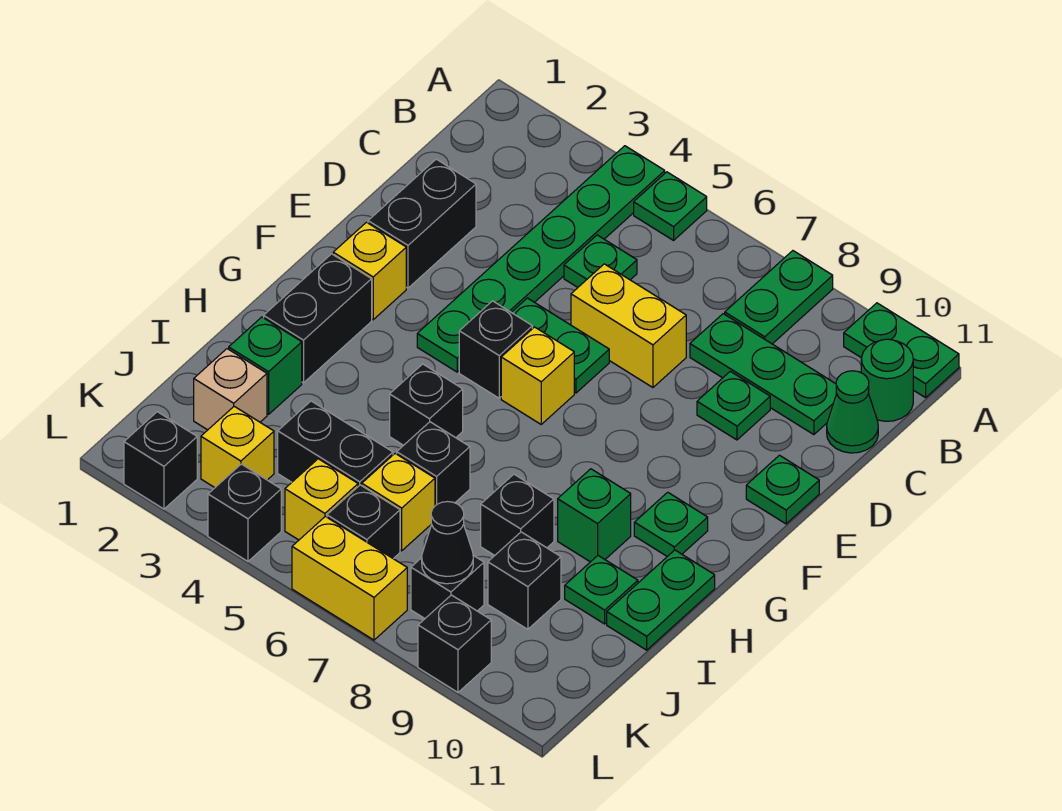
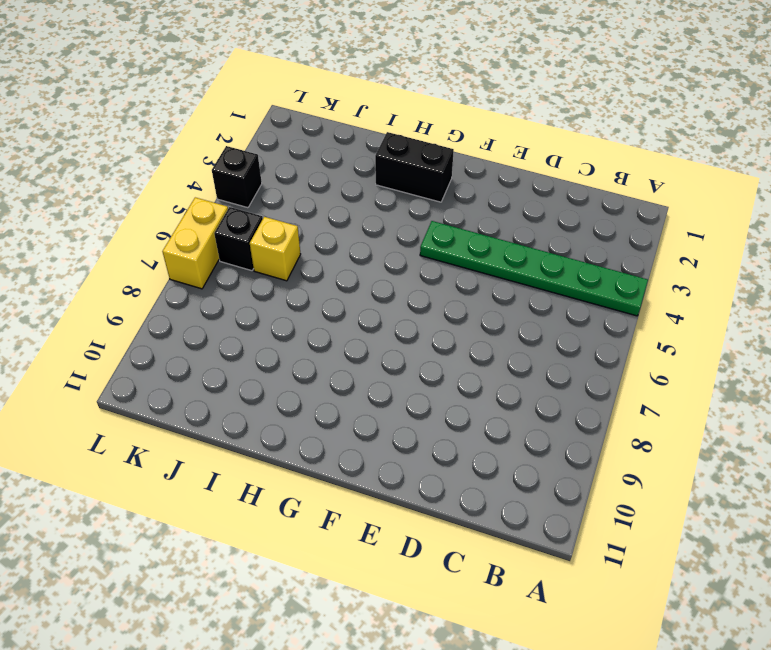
none -> green 1x1 plate [634,172,707,240]
none -> green 1x2 plate [725,251,833,344]
none -> green 1x2 plate [844,303,959,398]
none -> green 1x1 round brick [861,339,913,421]

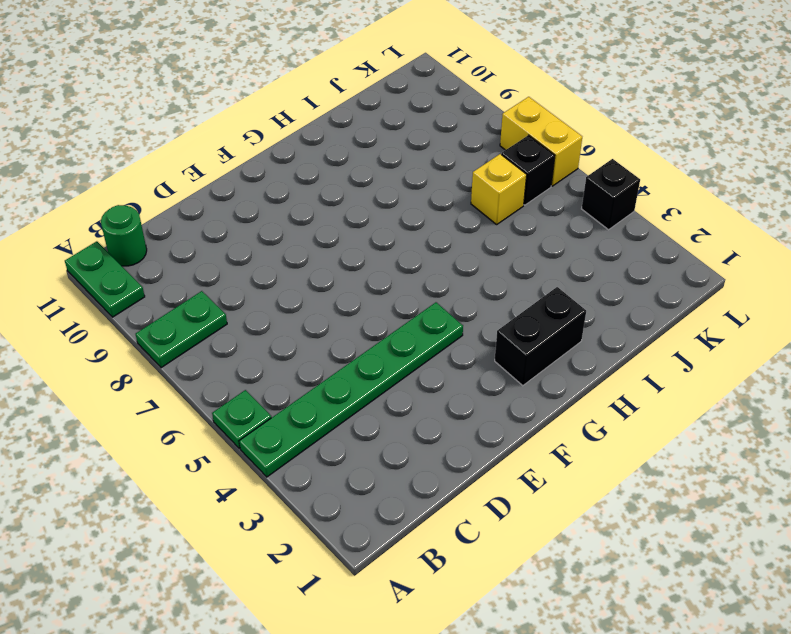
none -> green 1x1 plate [564,235,637,287]
none -> green 1x3 plate [690,314,837,435]
none -> green 1x1 cone [827,371,878,453]
none -> black 1x2 brick [368,159,476,288]

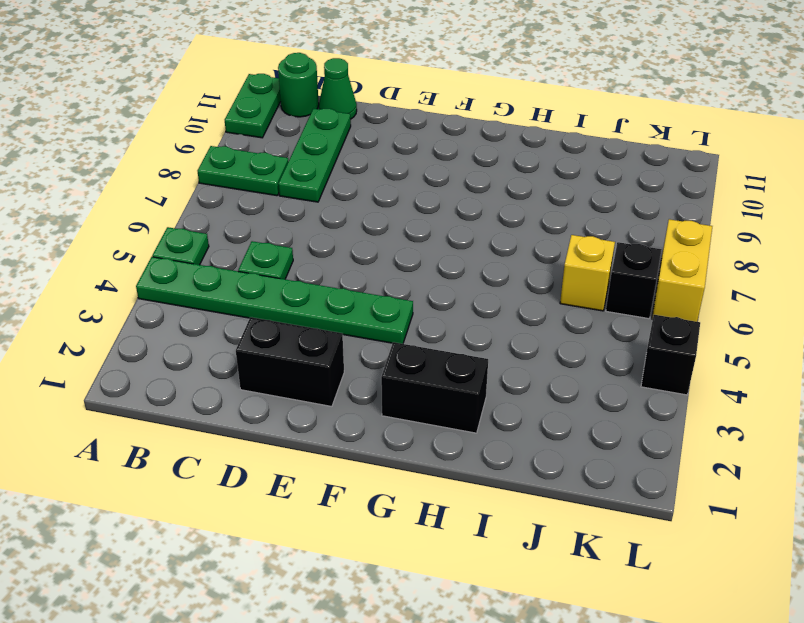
none -> yellow 1x2 brick [571,264,686,387]
none -> green 1x1 plate [697,371,770,440]
none -> green 1x2 plate [512,298,609,393]
none -> green 1x1 plate [746,455,819,524]

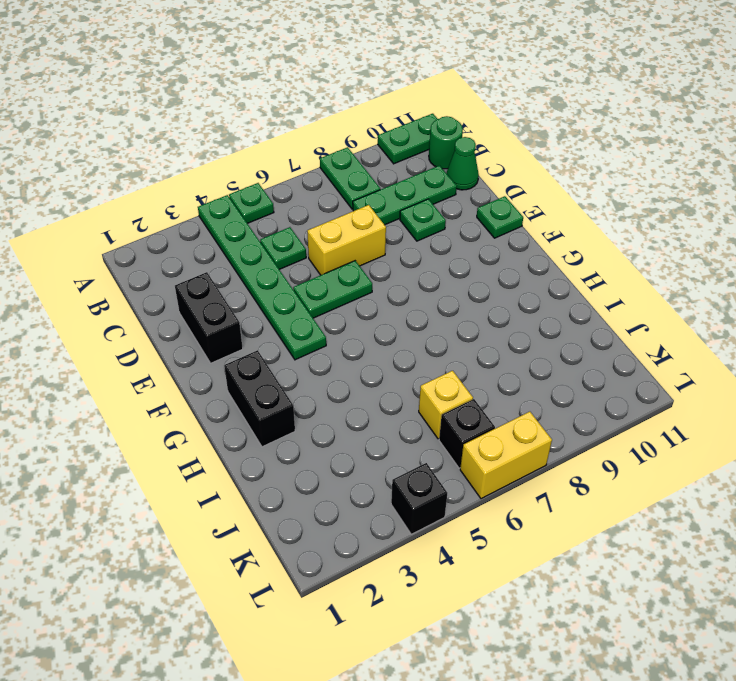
none -> yellow 1x1 brick [333,222,406,320]
none -> black 1x1 brick [459,301,532,398]
none -> yellow 1x1 brick [501,327,574,424]
none -> green 1x1 plate [634,492,708,556]

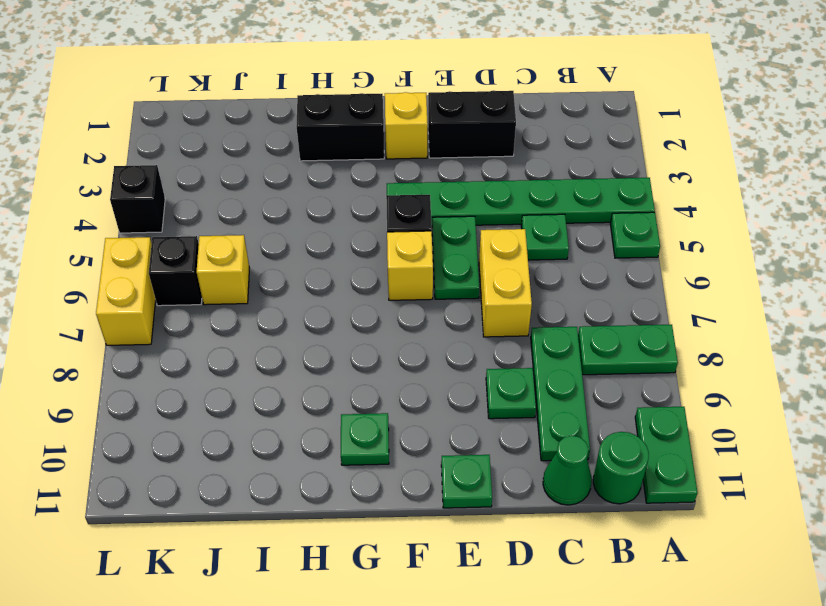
none -> black 1x1 brick [390,364,463,445]
none -> green 1x1 brick [558,469,631,562]
none -> green 1x2 plate [607,550,715,650]
none -> green 1x1 brick [229,317,302,414]

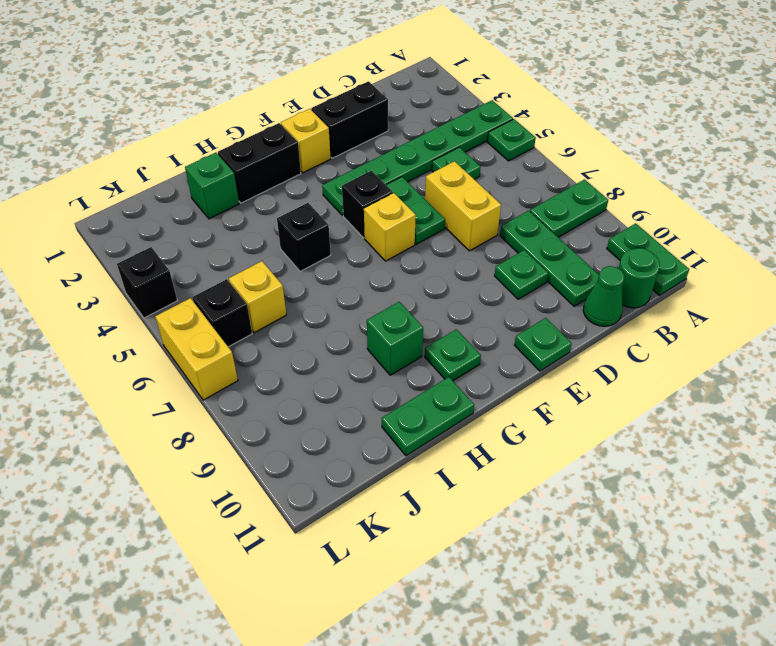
none -> black 1x1 brick [397,422,470,506]
none -> black 1x1 brick [481,474,554,556]
none -> green 1x1 plate [565,556,638,624]
none -> tan 1x1 brick [194,349,267,430]

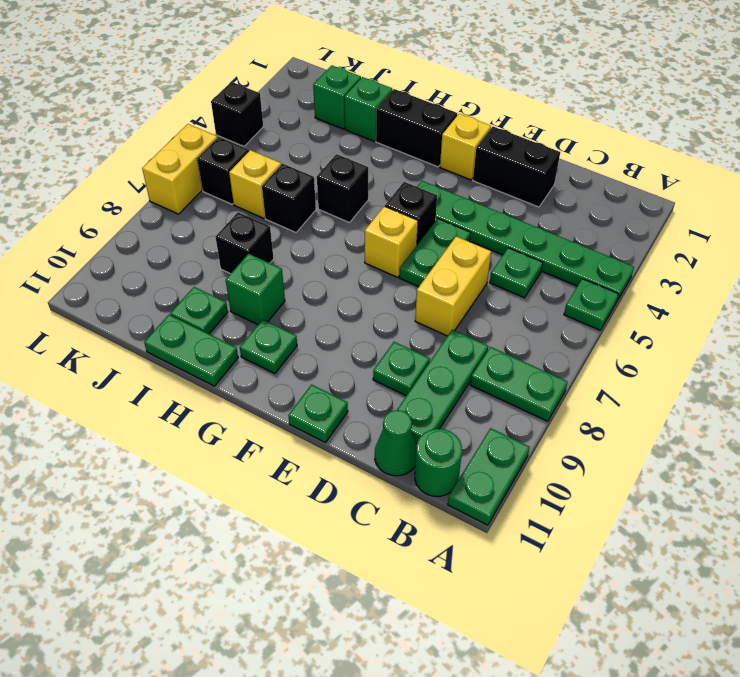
green 1x1 brick [313,65,361,129] -> tan 1x1 brick [194,349,267,430]
none -> black 1x2 brick [278,401,393,486]
none -> black 1x1 brick [488,532,561,629]
none -> yellow 1x1 brick [201,406,274,487]
none -> yellow 1x1 brick [285,459,358,540]

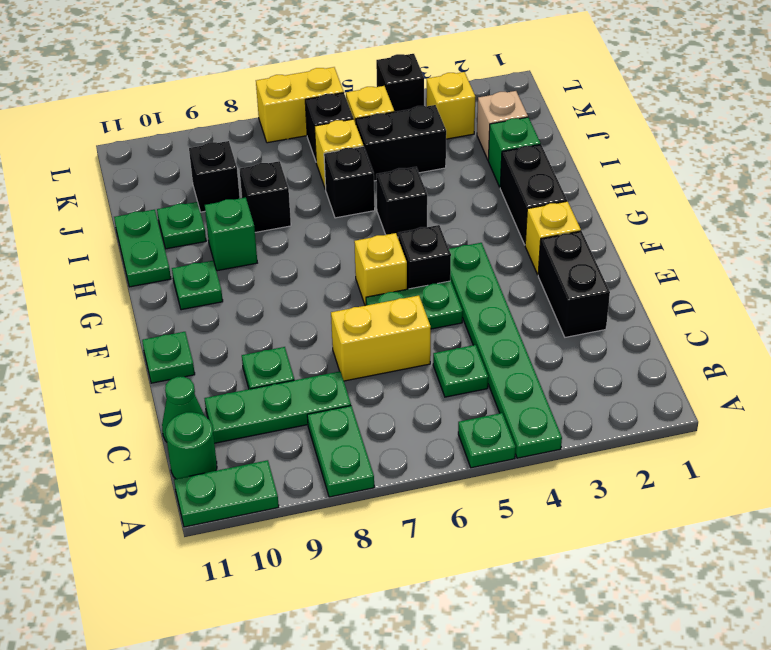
none -> black 1x1 brick [411,555,484,618]
none -> black 1x1 brick [124,412,197,509]
none -> black 1x1 brick [418,595,491,692]
none -> black 1x1 cone [422,502,473,584]

